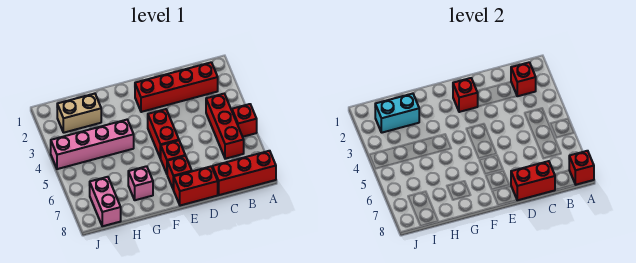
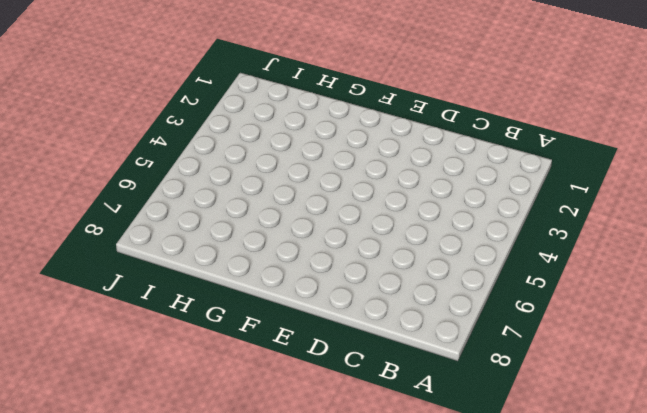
none -> red 1x1 brick [232,104,257,137]
none -> red 1x3 brick [212,151,276,195]
none -> red 1x4 brick [135,62,218,112]

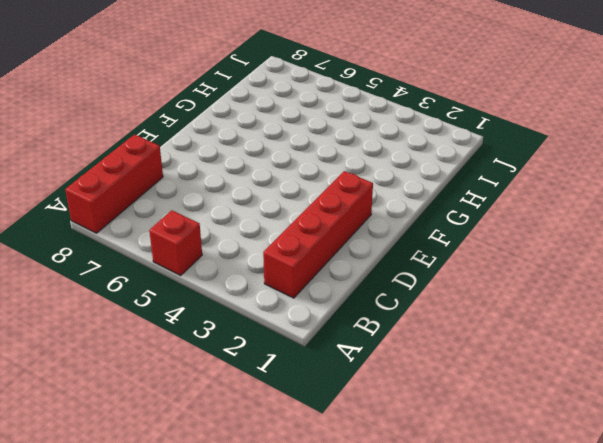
none -> red 1x3 brick [206,94,244,159]
none -> red 1x2 brick [174,167,218,206]
none -> red 1x2 brick [148,109,179,159]

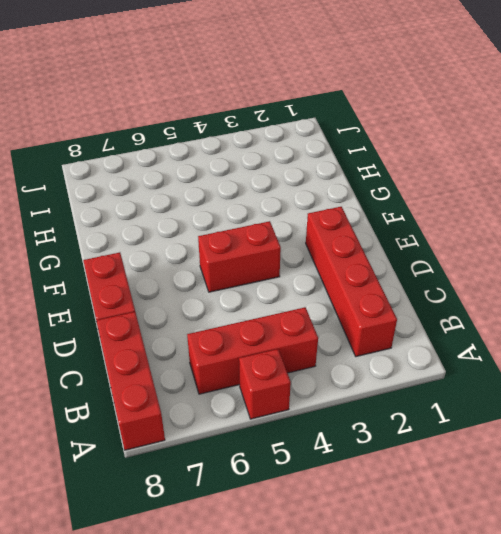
none -> red 1x1 brick [161,140,185,174]
none -> red 1x1 brick [167,156,192,190]
none -> pink 1x4 brick [51,120,134,169]

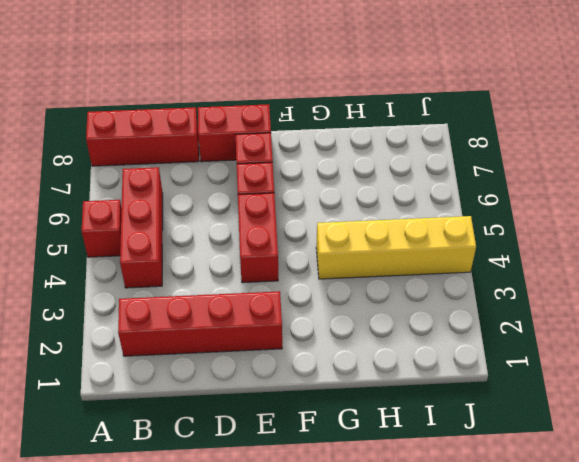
yellow 1x4 brick [316,216,476,279] -> pink 1x4 brick [51,120,134,169]
none -> pink 1x1 brick [128,166,153,200]
none -> tan 1x2 brick [57,94,101,133]
none -> pink 1x2 brick [90,177,121,226]

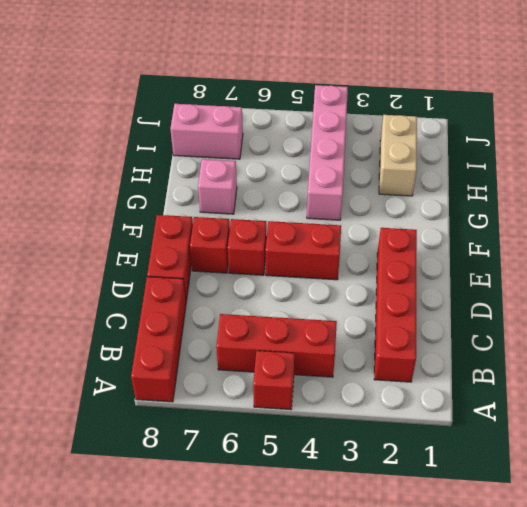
none -> red 1x1 brick [569,151,594,185]
none -> red 1x1 brick [511,62,536,96]
none -> red 1x2 brick [511,161,555,200]

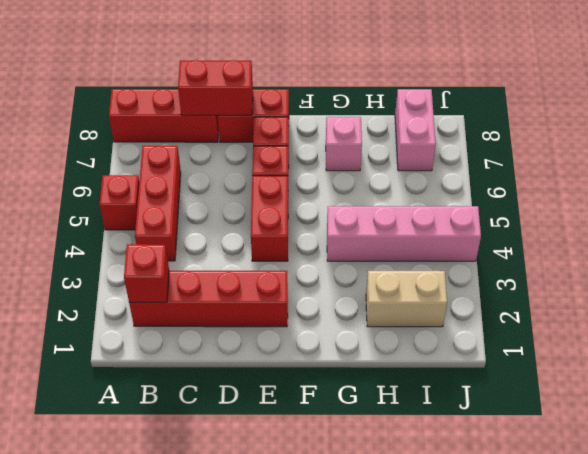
none -> red 1x1 brick [569,151,594,185]
none -> red 1x1 brick [453,78,478,112]
none -> cyan 1x2 brick [375,94,419,133]

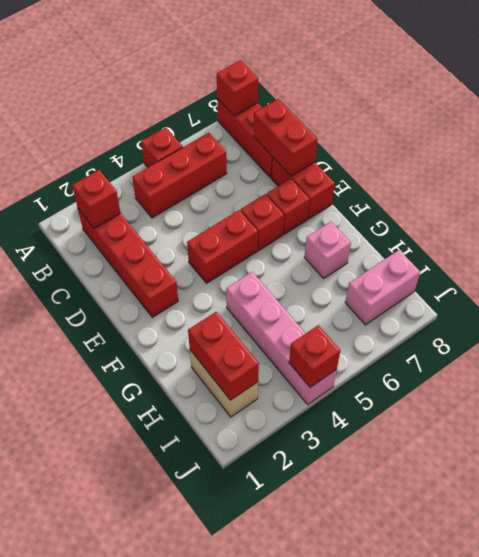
red 1x2 brick [188,312,259,400] -> cyan 1x2 brick [375,94,419,133]
red 1x1 brick [289,325,340,387] -> red 1x1 brick moved to [453,78,478,112]

